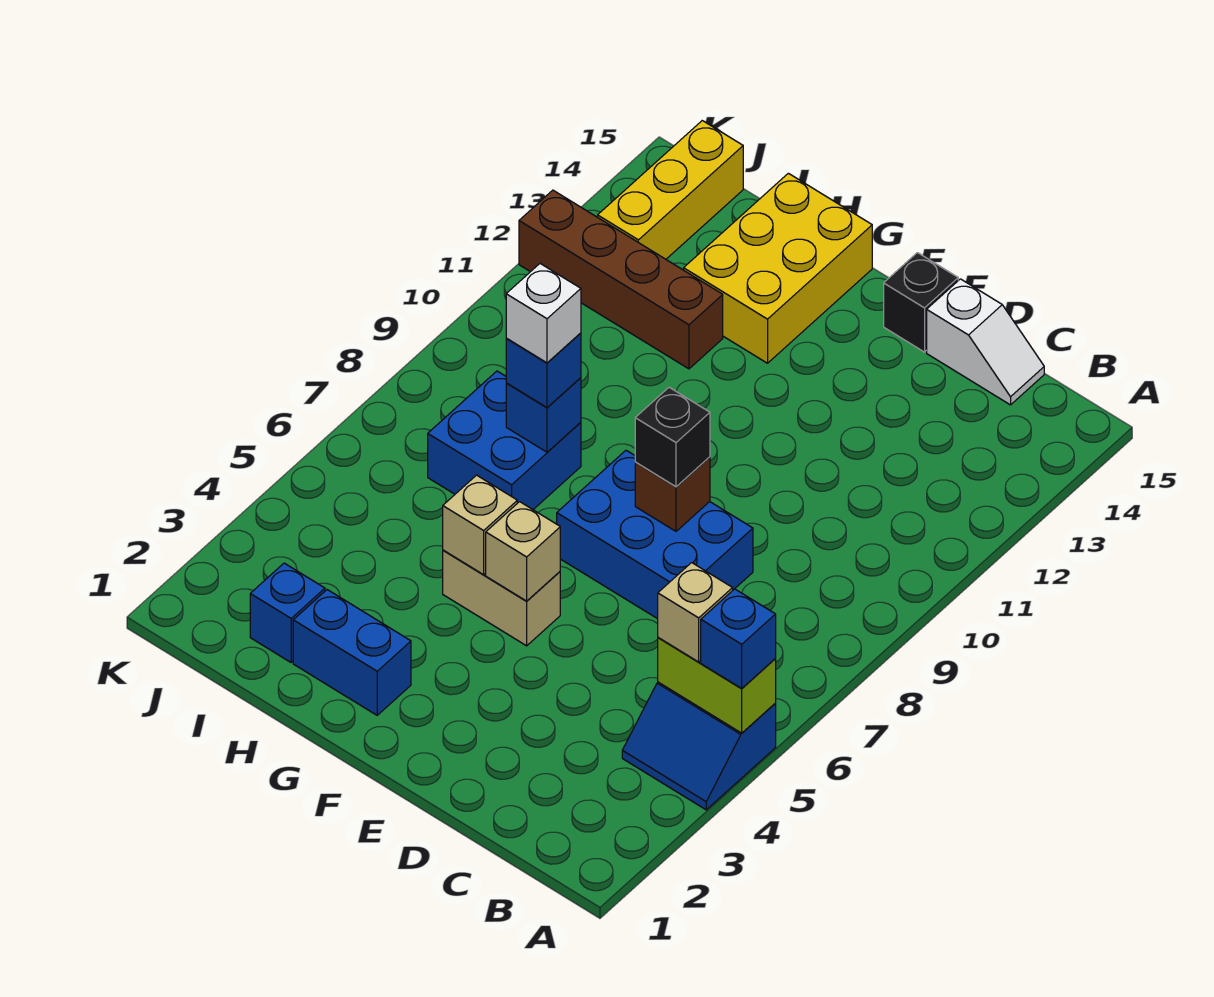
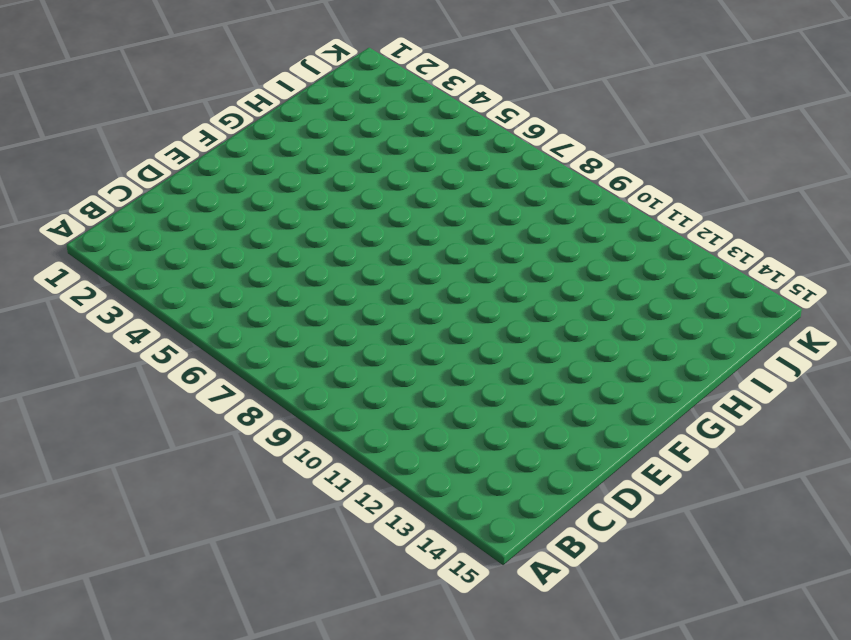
none -> blue 2x2 slope [622,682,776,810]
none -> white 1x2 slope [927,279,1044,405]
none -> blue 2x3 brick [557,450,753,619]

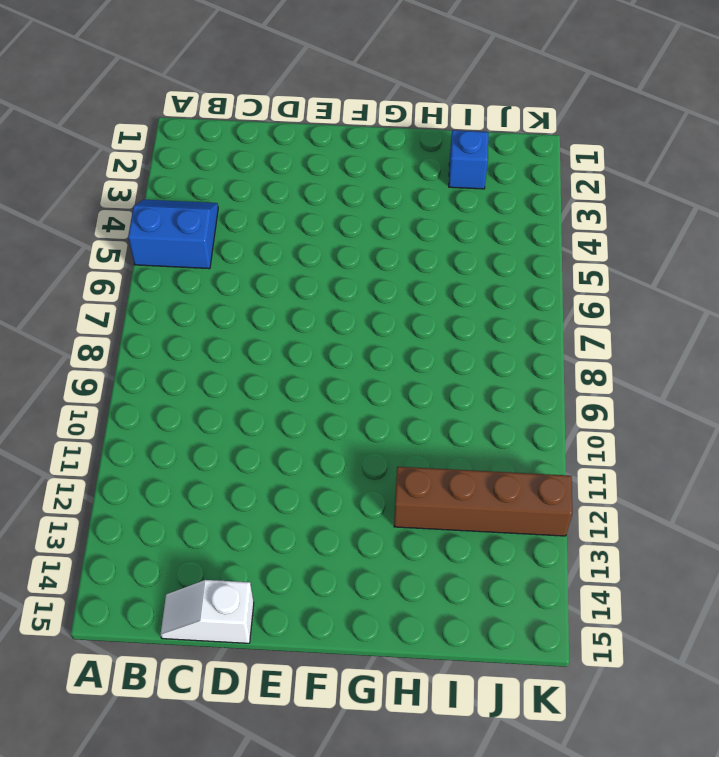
none -> blue 2x3 brick [557,450,753,619]
none -> black 1x1 brick [884,253,958,352]
none -> tan 1x2 brick [443,550,560,646]

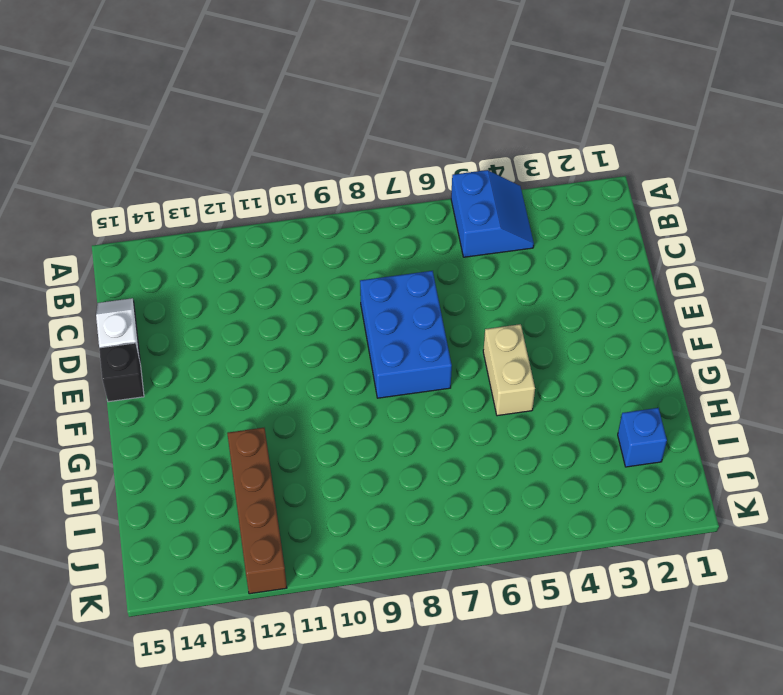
none -> blue 1x2 brick [293,590,411,715]
none -> yellow 2x3 brick [684,173,872,363]
none -> blue 2x2 brick [428,371,581,509]

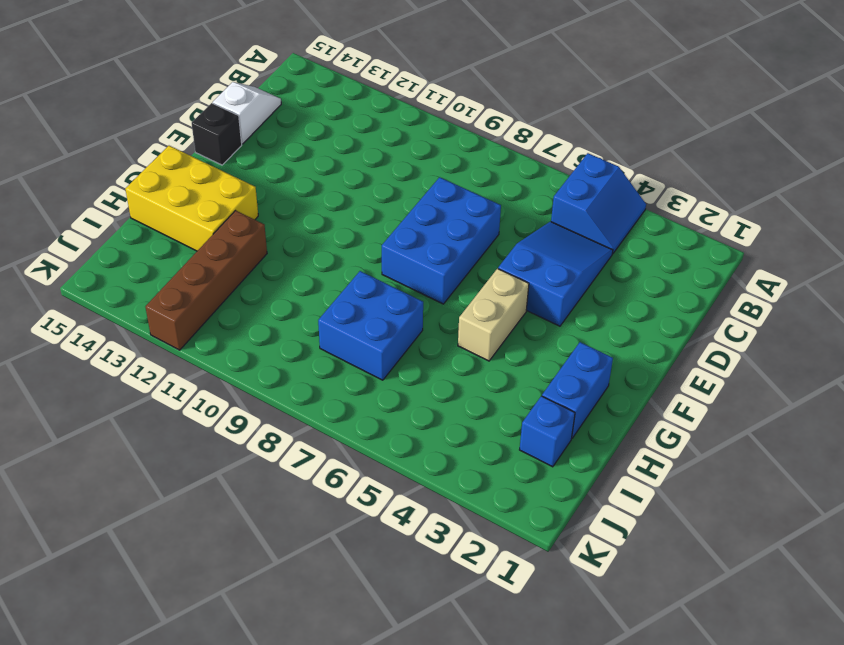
blue 2x3 slope [498,222,613,326] -> none
none -> yellow 1x3 brick [598,121,743,259]
none -> lime 1x2 brick [658,638,776,733]
none -> brown 1x1 brick [635,457,710,531]

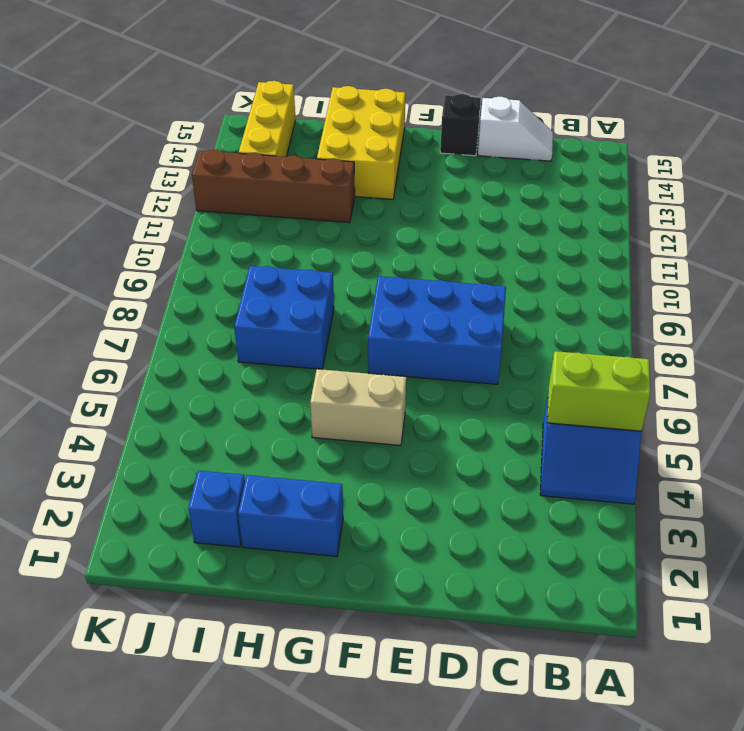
none -> brown 1x1 brick [635,457,710,531]
none -> tan 1x1 brick [486,502,560,601]
none -> tan 1x1 brick [443,475,517,575]

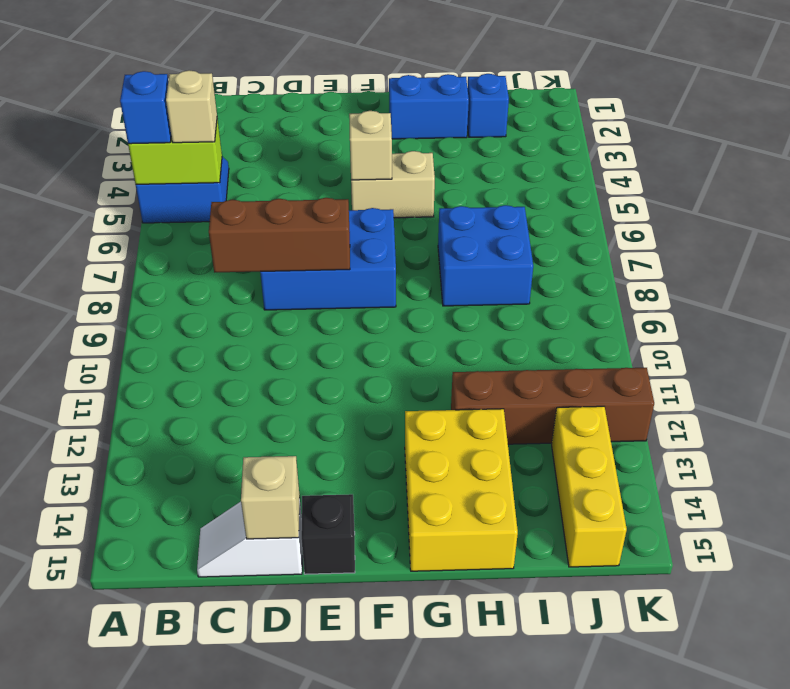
brown 1x3 brick [209,198,350,272] -> brown 1x1 brick [635,457,710,531]
tan 1x1 brick [241,456,300,539] -> tan 1x1 brick moved to [443,475,517,575]
none -> blue 1x1 brick [506,378,581,452]
none -> black 1x1 brick [635,387,710,487]
none -> blue 1x1 brick [506,333,581,407]

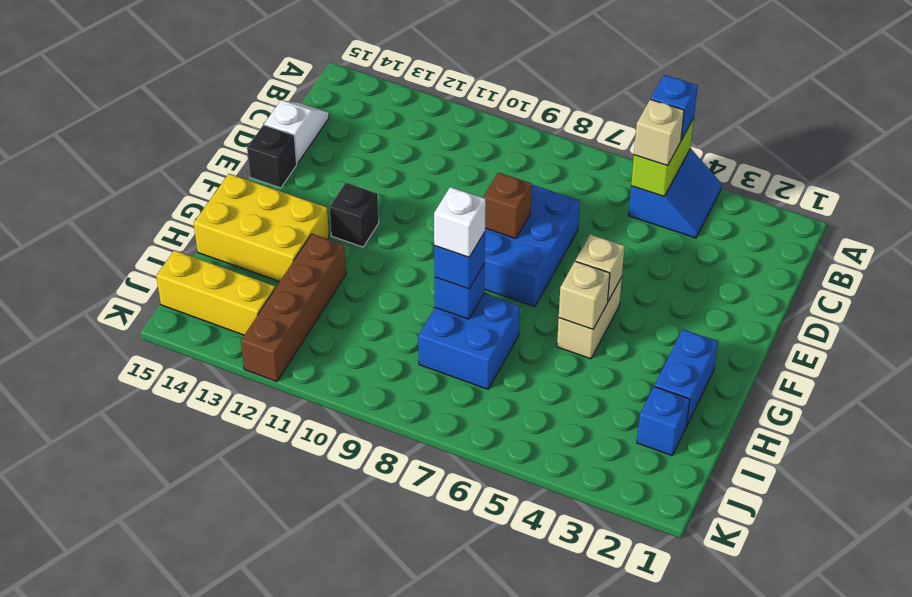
black 1x1 brick [330,183,379,247] -> black 1x1 brick moved to [635,387,710,487]

